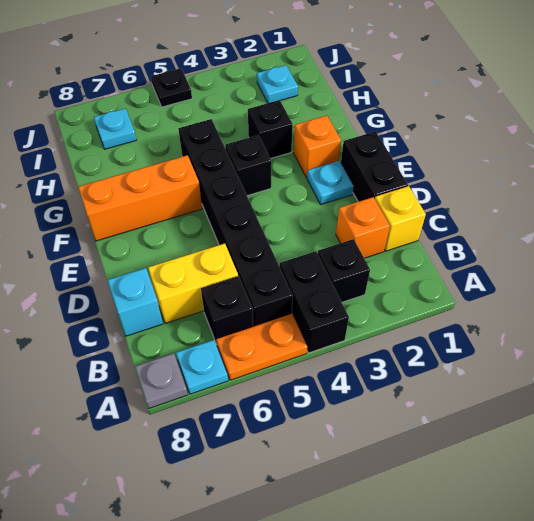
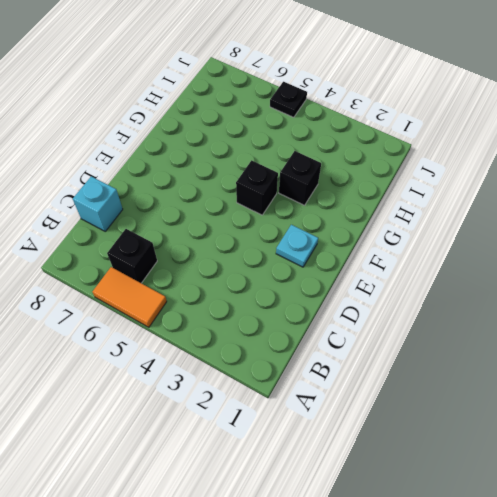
orange 1x2 tile [92,267,167,327] -> orange 1x2 plate [216,314,307,380]
none -> black 1x2 brick [280,251,349,353]
none -> cyan 1x1 plate [176,340,228,394]
none -> grey 1x1 plate [135,353,188,408]

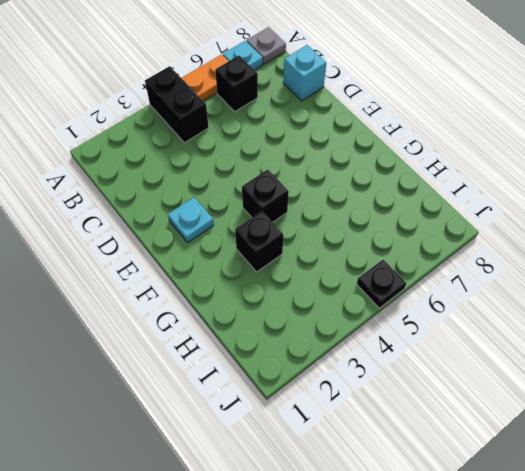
none -> black 1x1 brick [318,239,370,302]
none -> black 1x6 brick [178,119,293,327]
none -> yellow 1x1 brick [375,186,426,251]

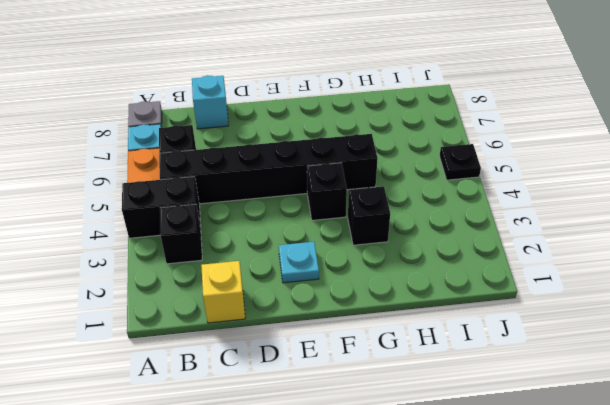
none -> orange 1x1 brick [336,197,390,258]
none -> yellow 1x2 brick [148,244,238,323]
none -> black 1x2 brick [341,131,408,202]

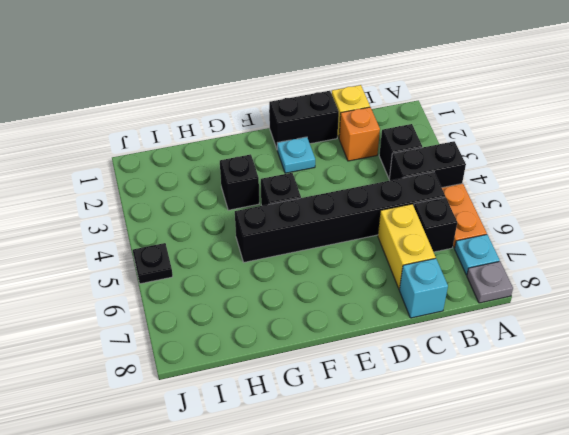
none -> orange 1x1 brick [294,116,341,178]
none -> orange 1x3 brick [78,155,202,241]
none -> cyan 1x1 plate [257,65,298,103]

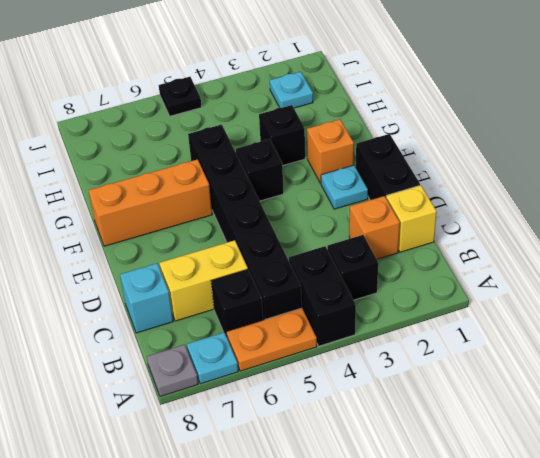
none -> cyan 1x1 plate [94,108,136,149]

